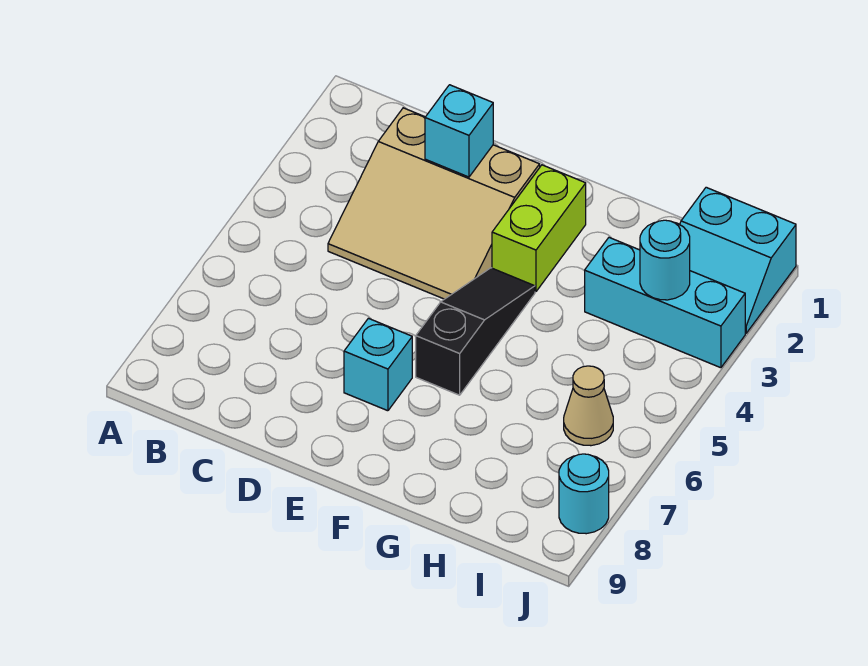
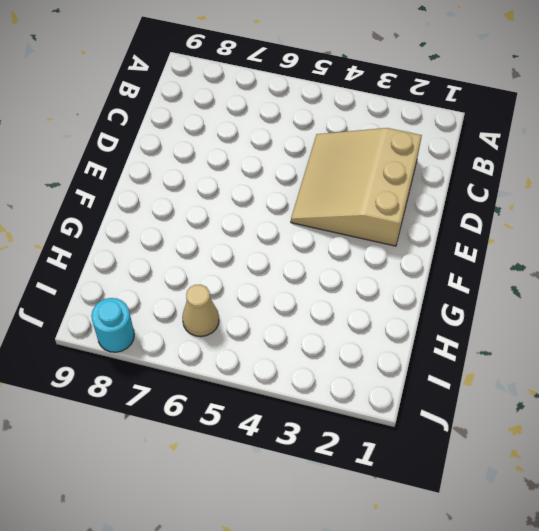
none -> cyan 1x1 brick [344,318,412,411]
none -> lime 1x2 brick [492,165,586,292]

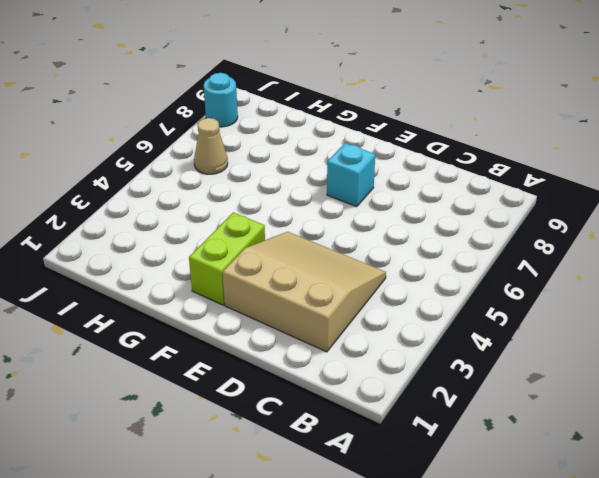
none -> black 1x3 slope [416,268,535,395]
none -> cyan 1x3 brick [585,238,745,368]

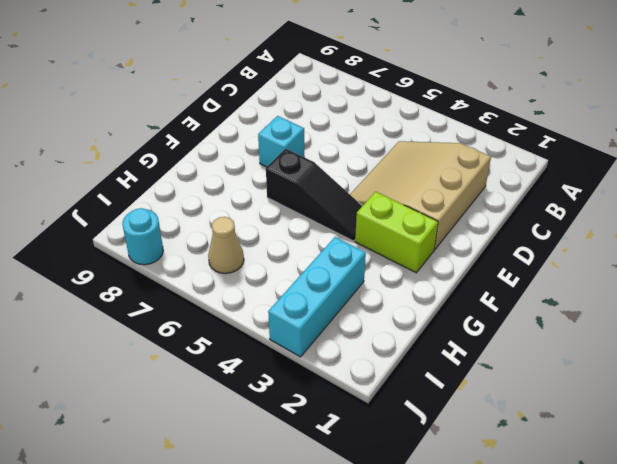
none -> cyan 2x2 slope [680,187,796,333]
none -> cyan 1x1 brick [425,85,493,177]

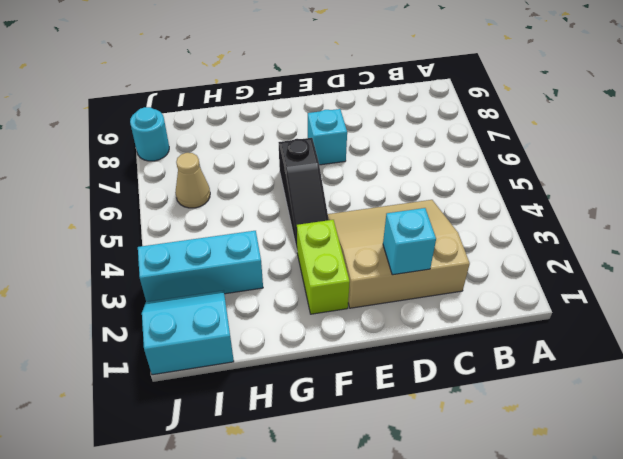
none -> cyan 1x1 round brick [640,220,690,300]

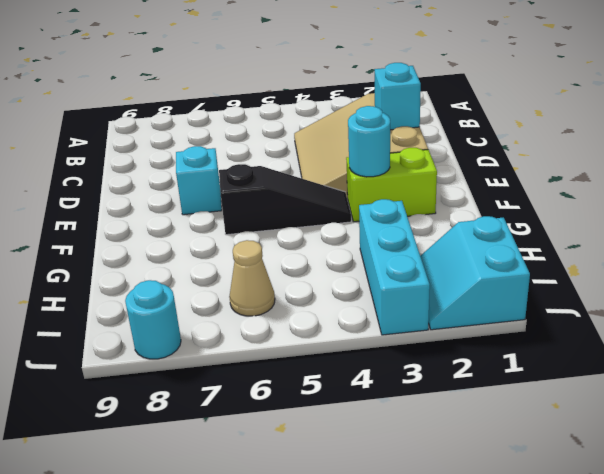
cyan 1x1 round brick [348,106,390,177] -> cyan 1x1 round brick moved to [640,220,690,300]

